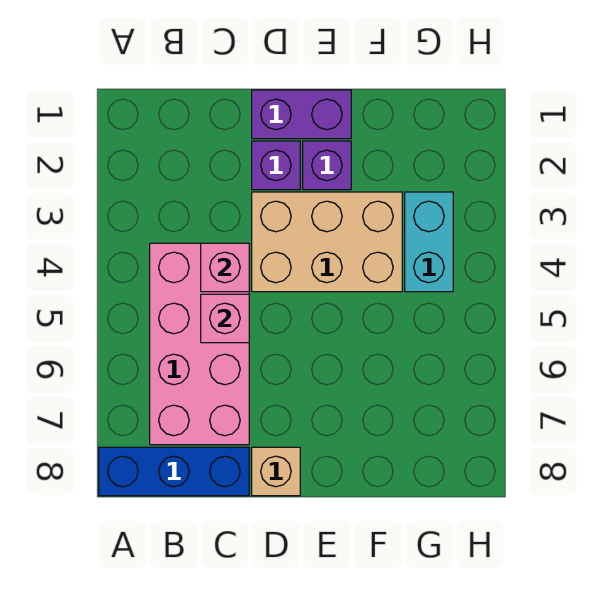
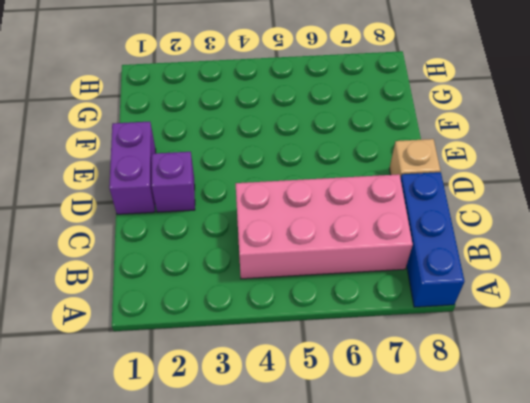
none -> tan 2x3 brick [252,192,402,292]
none -> purple 1x1 brick [303,141,351,190]

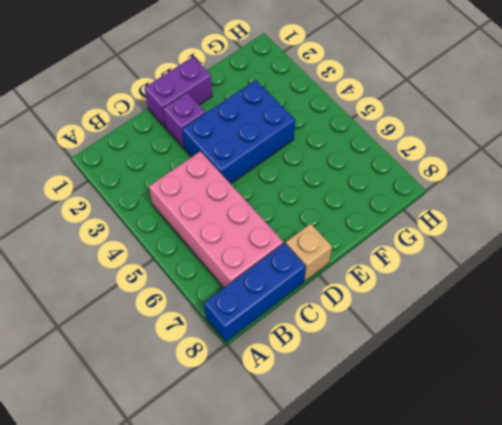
blue 2x3 brick [182,80,295,184] -> tan 2x3 brick [252,192,402,292]
none -> purple 1x1 brick [303,141,351,190]
none -> cyan 1x2 brick [405,192,453,292]

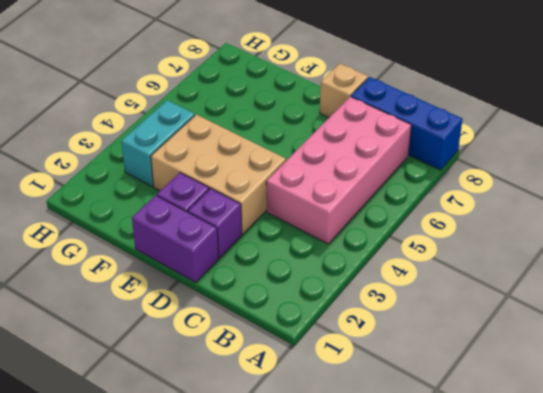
none -> pink 1x1 brick [201,243,249,292]
none -> pink 1x1 brick [201,294,249,343]

